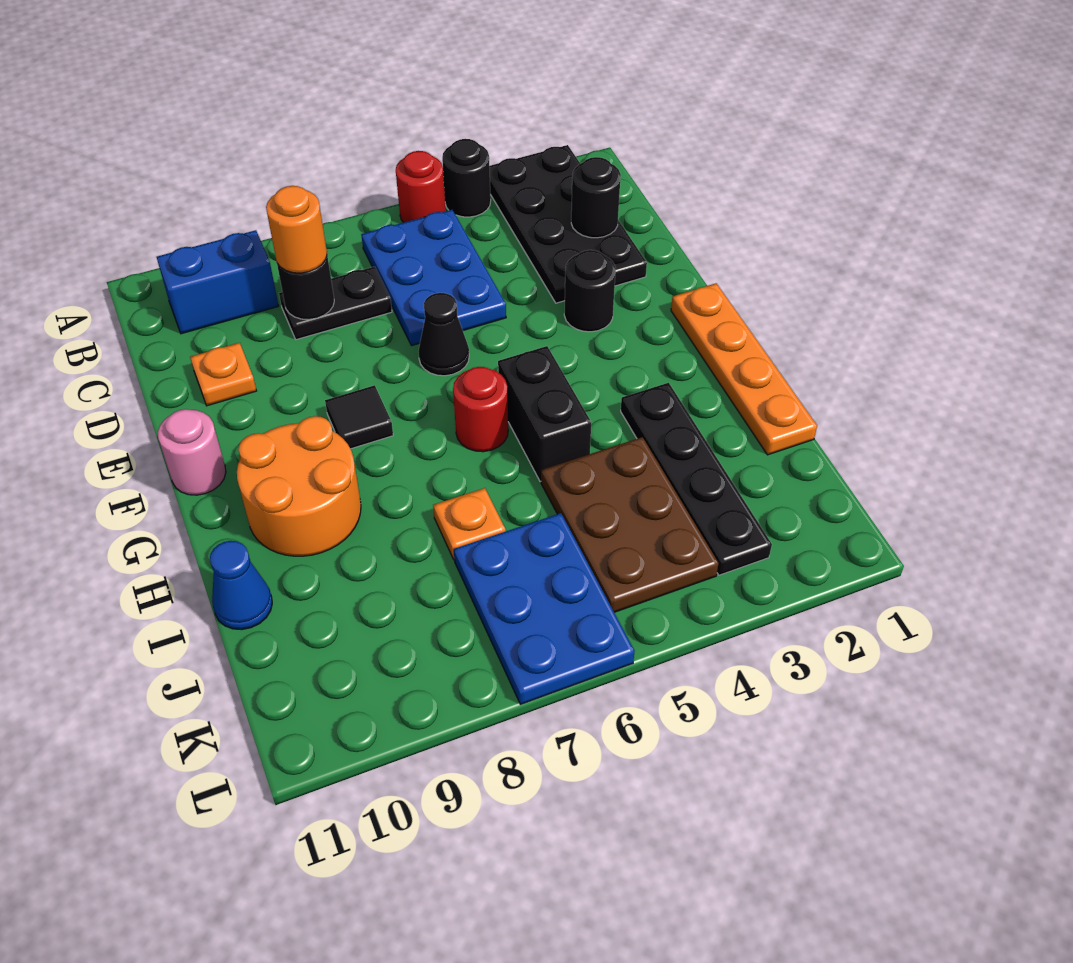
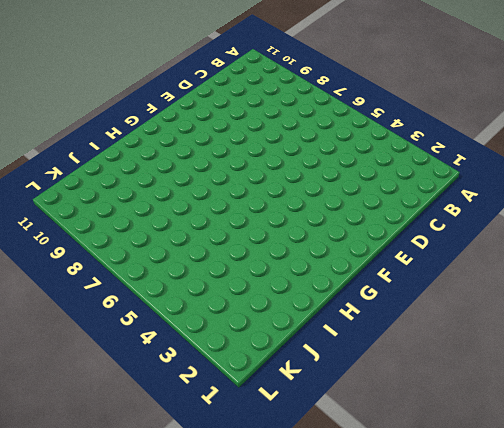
none -> black 2x4 plate [489,145,647,303]
none -> black 1x1 round brick [442,139,491,217]
none -> red 1x1 round brick [396,151,446,223]

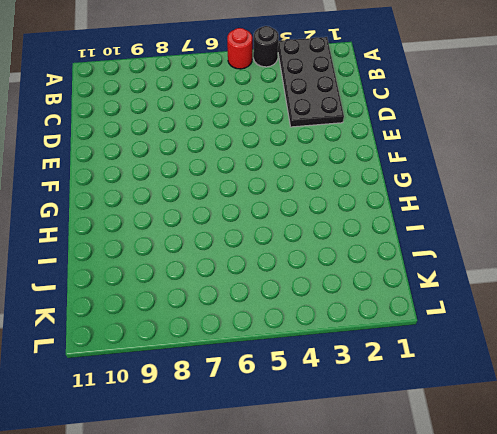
none -> blue 2x3 plate [361,210,506,346]
none -> blue 1x2 brick [157,230,279,334]
none -> black 1x2 plate [279,267,392,340]

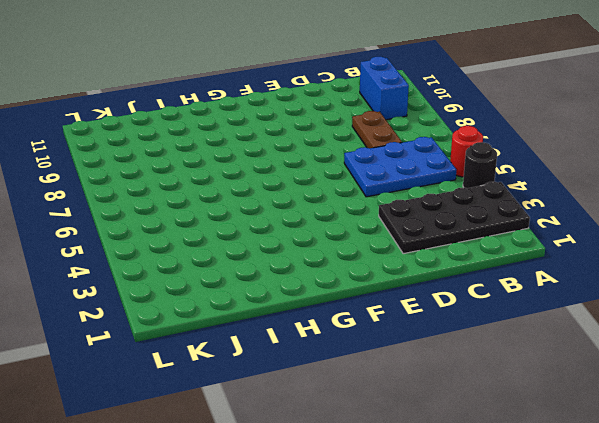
brown 1x2 plate [352,111,402,148] -> black 1x2 plate [279,267,392,340]
none -> orange 1x1 plate [190,343,256,406]
none -> black 1x1 round brick [564,250,616,332]
none -> black 1x1 cone [418,293,469,376]

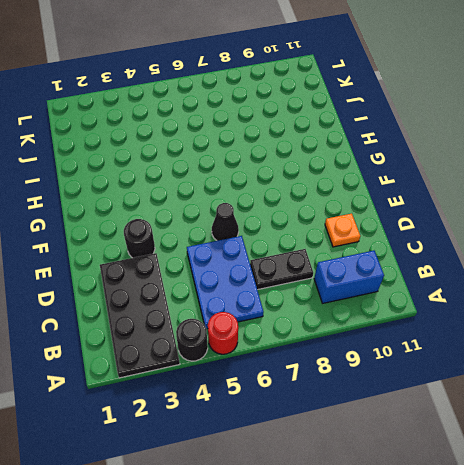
none -> orange 1x4 plate [671,283,817,455]
none -> black 1x1 tile [325,385,393,449]
none -> pink 1x1 round brick [158,409,226,495]

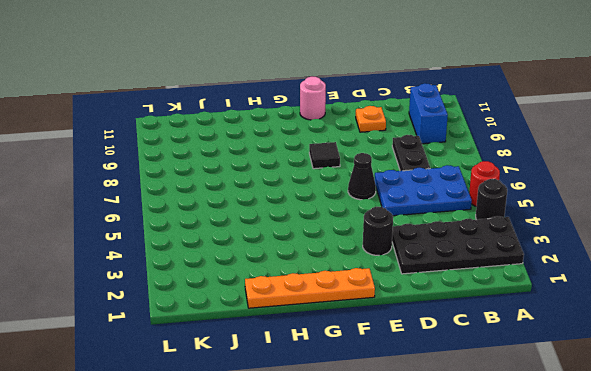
none -> black 1x2 brick [498,346,591,482]
none -> red 1x1 round brick [453,367,508,452]
none -> orange 2x2 round brick [237,416,361,556]

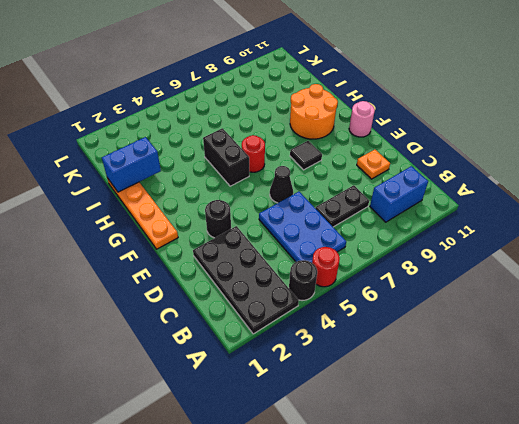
blue 1x2 brick [102,137,161,192] -> none
none -> black 1x4 plate [621,383,772,575]
none -> brown 2x3 plate [541,437,719,612]
none -> orange 1x1 plate [433,488,506,559]

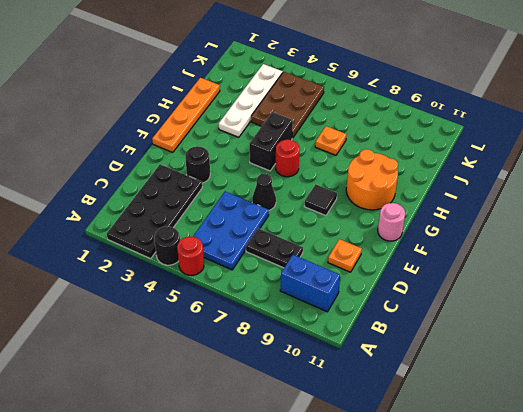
white 1x4 plate [219,64,283,137] -> black 1x4 plate [621,383,772,575]
none -> blue 1x1 cone [210,541,272,630]
none -> blue 2x3 plate [454,513,635,705]
none -> black 1x1 round brick [571,157,621,238]

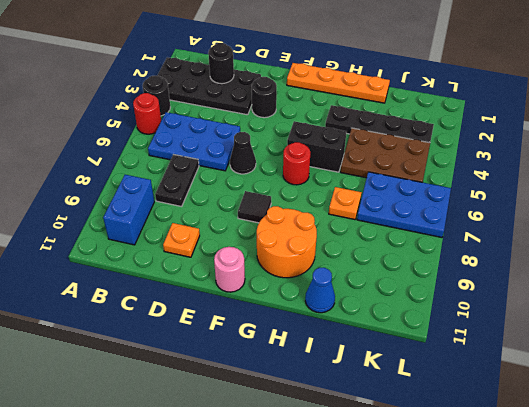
none -> black 1x1 round brick [277,256,334,320]
none -> orange 1x1 round brick [266,186,327,273]

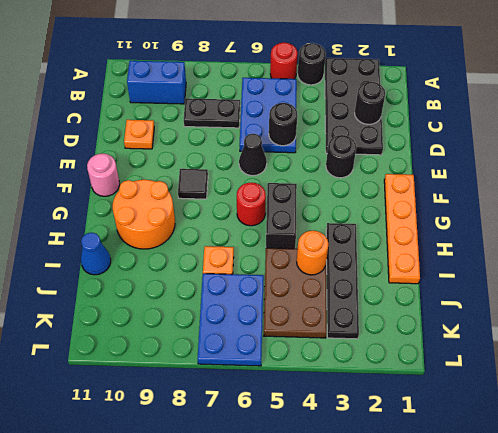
black 1x1 round brick [269,103,297,146] -> black 1x1 round brick moved to [277,256,334,320]
orange 1x1 round brick [297,231,328,275] -> orange 1x1 round brick moved to [266,186,327,273]

